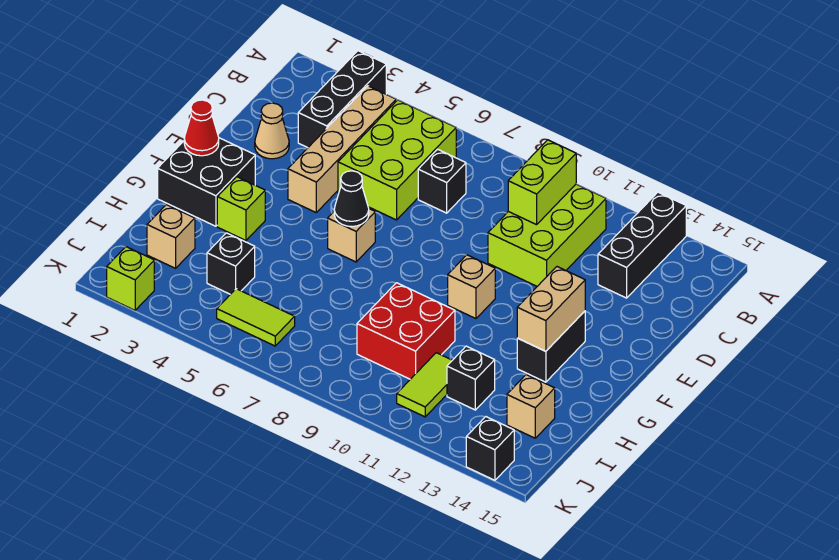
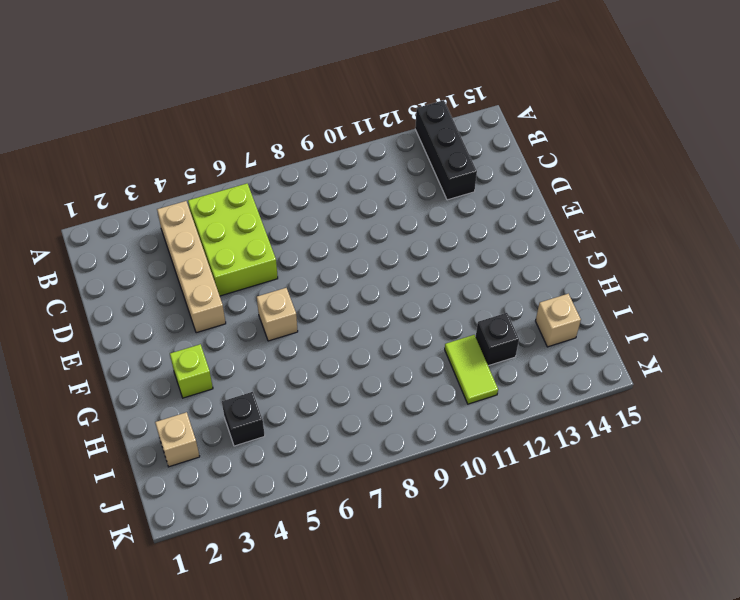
none -> black 1x3 brick [298,51,386,148]
none -> lime 2x3 brick [488,184,606,286]
none -> black 1x1 brick [418,149,466,213]

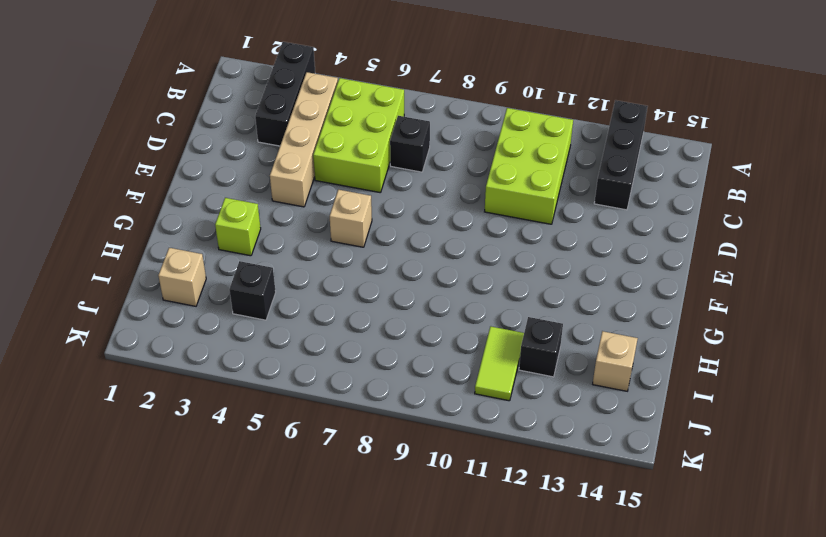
none -> tan 1x1 cone [255,103,289,159]
none -> black 2x2 brick [158,138,255,226]
none -> tan 1x1 brick [448,255,495,319]

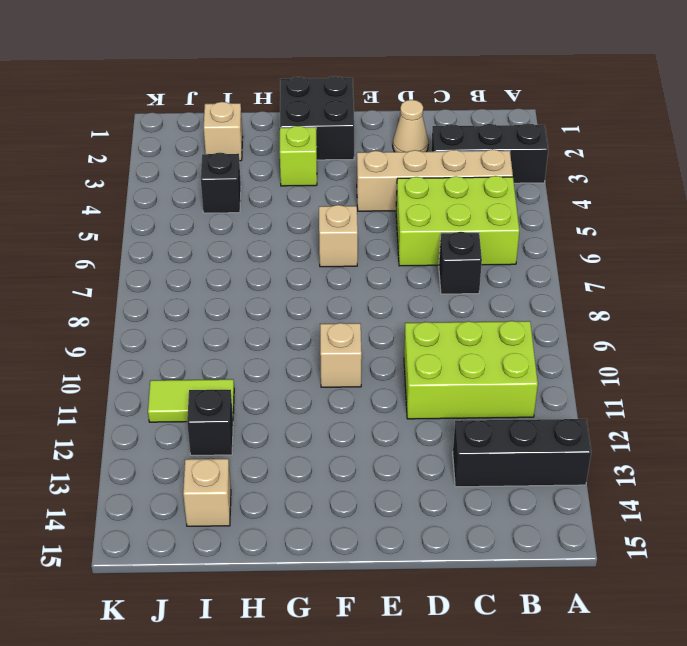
none -> black 1x2 brick [517,311,585,382]
none -> red 2x2 brick [357,283,455,379]
none -> lime 1x2 tile [217,289,295,346]

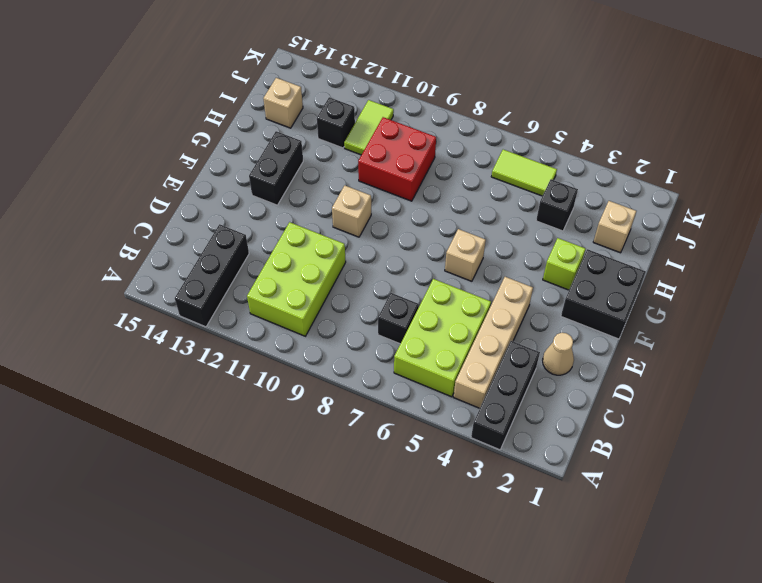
none -> lime 1x1 brick [107,247,154,310]
none -> black 1x1 brick [466,417,514,480]
none -> lime 1x2 brick [508,140,576,225]

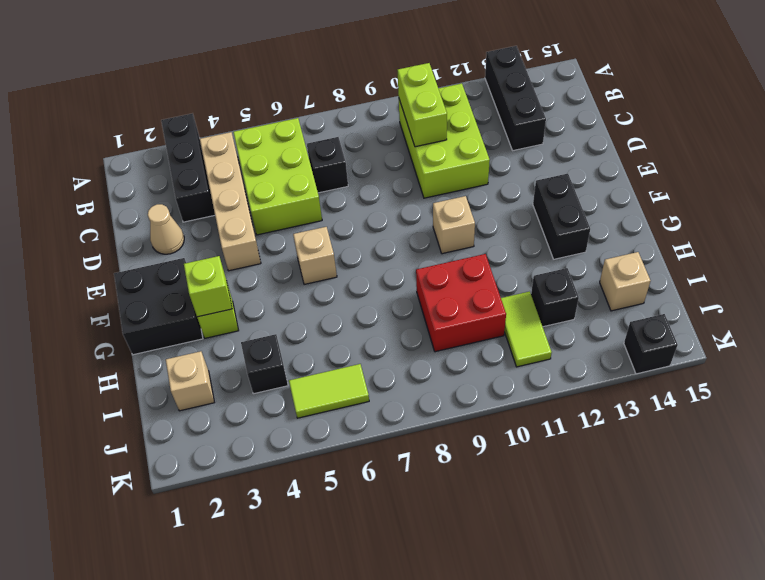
lime 1x1 brick [184,256,232,317] -> lime 1x1 brick moved to [107,247,154,310]
none -> red 1x1 cone [184,100,219,156]
none -> black 1x1 cone [334,171,369,227]
none -> tan 1x2 brick [517,267,585,351]

